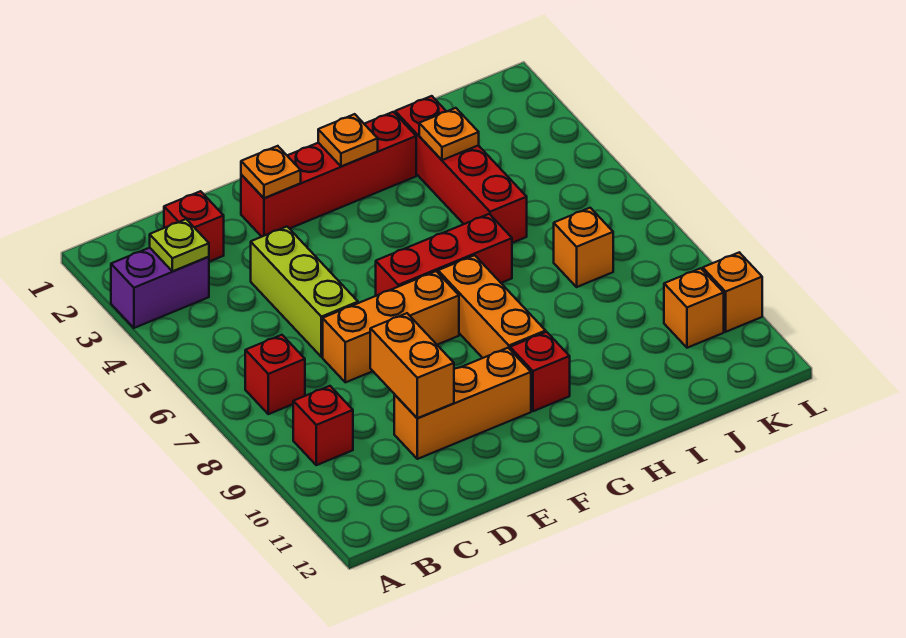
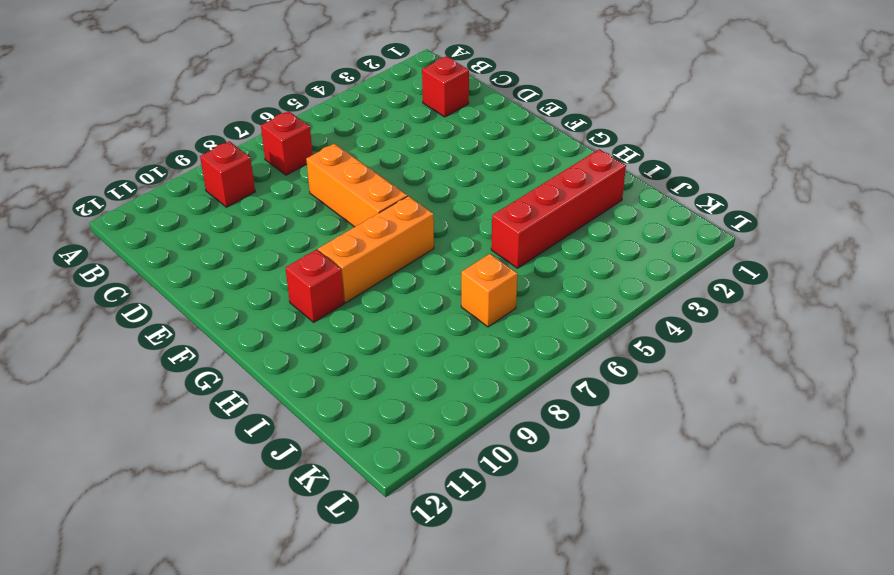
none -> purple 1x2 brick [111,248,209,328]
none -> lime 1x3 brick [251,227,358,357]
none -> orange 1x3 brick [394,348,531,459]

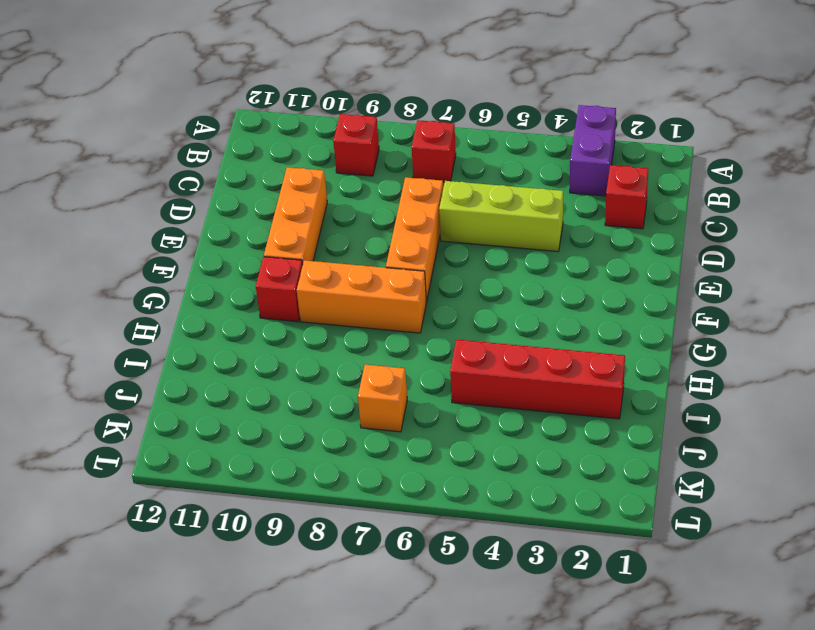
none -> red 1x4 brick [241,112,416,237]
none -> red 1x3 brick [376,214,512,296]
none -> orange 1x1 brick [664,268,724,348]

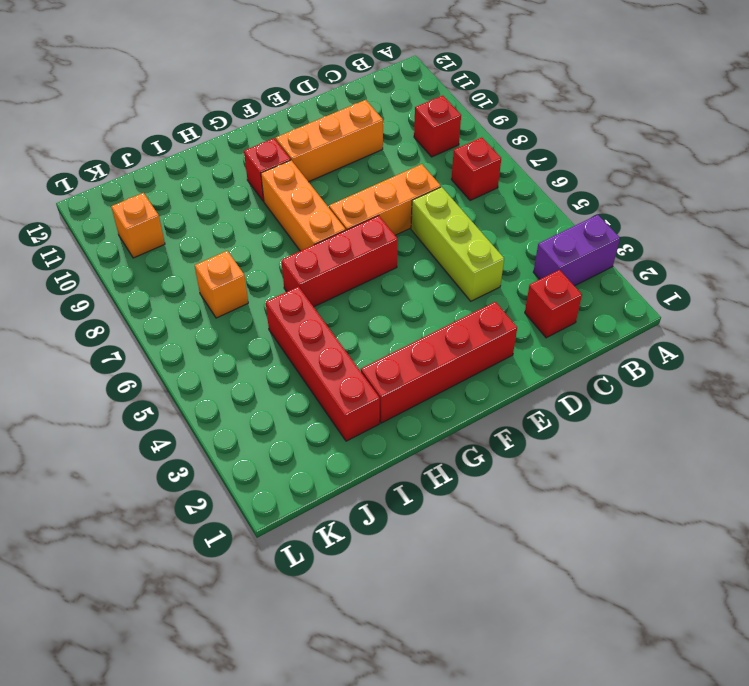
none -> orange 1x1 brick [703,252,762,332]
none -> lime 1x1 plate [150,219,209,271]
none -> orange 1x2 brick [370,313,454,418]

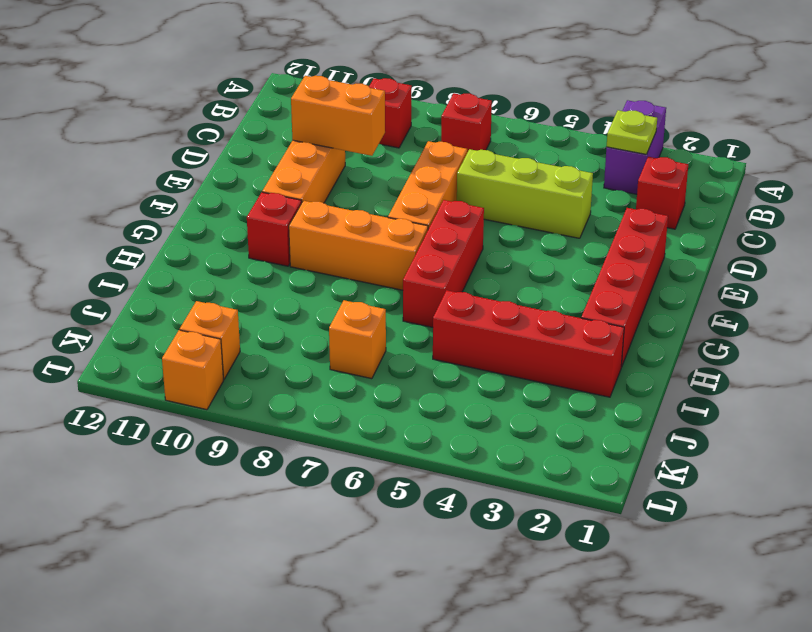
none -> orange 1x1 plate [241,146,301,198]
none -> orange 1x1 plate [318,114,378,167]
none -> orange 1x1 plate [419,108,479,160]

